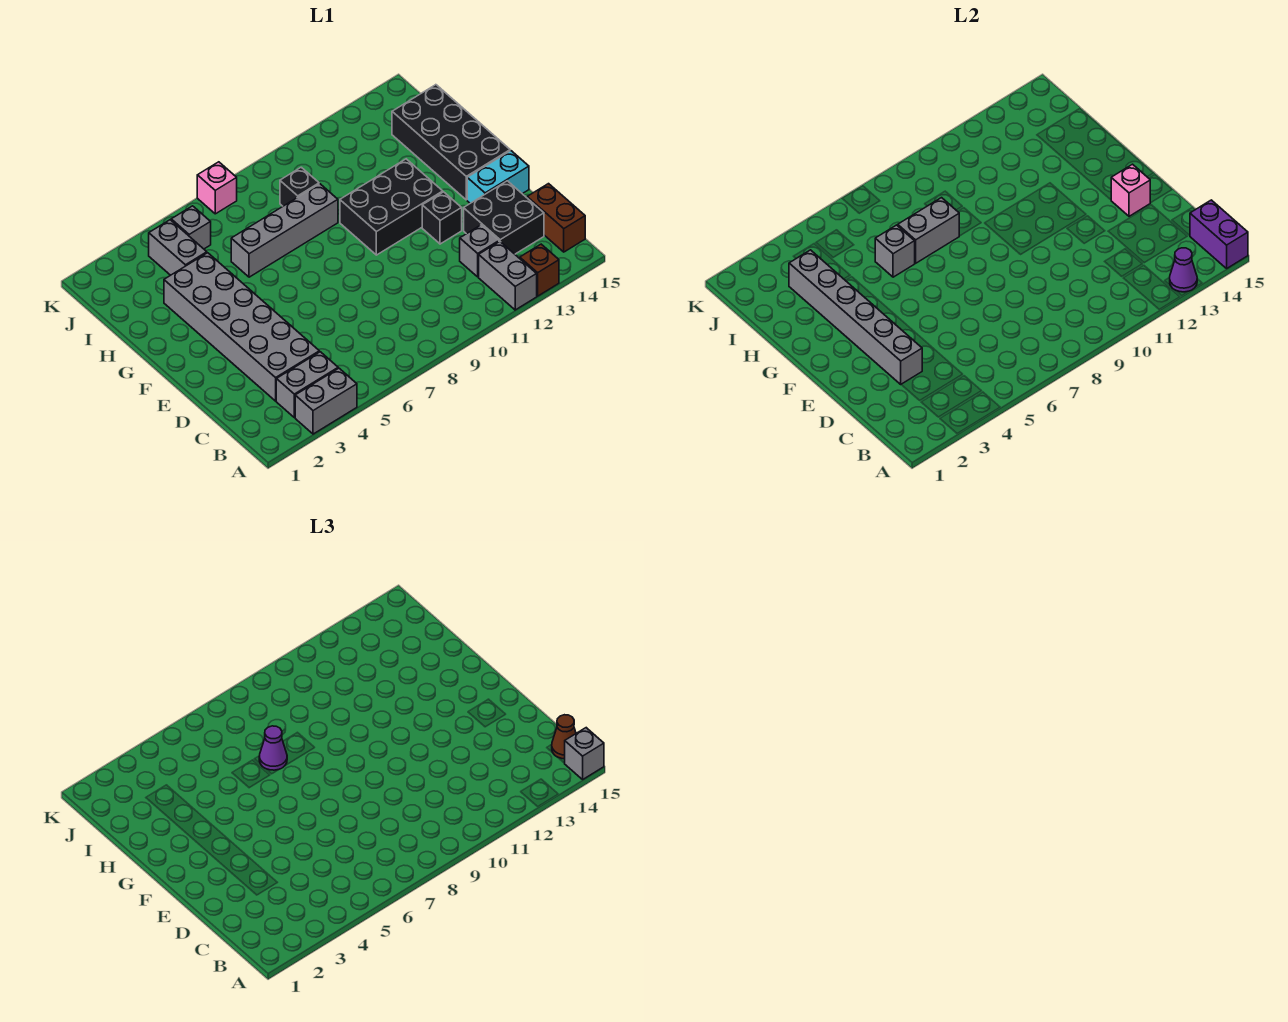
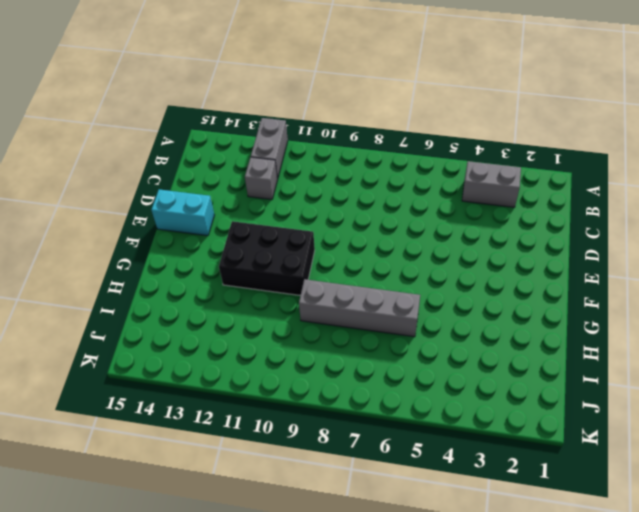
none -> grey 1x2 brick [295,368,357,434]
none -> brown 1x1 brick [520,244,559,296]
none -> brown 1x2 brick [527,184,585,252]

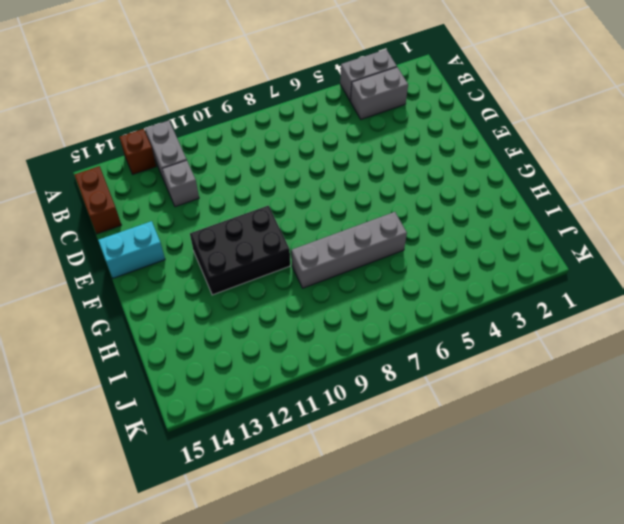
none -> grey 2x6 brick [164,253,319,401]
none -> black 2x2 brick [464,181,544,254]
none -> black 1x1 brick [422,192,462,244]

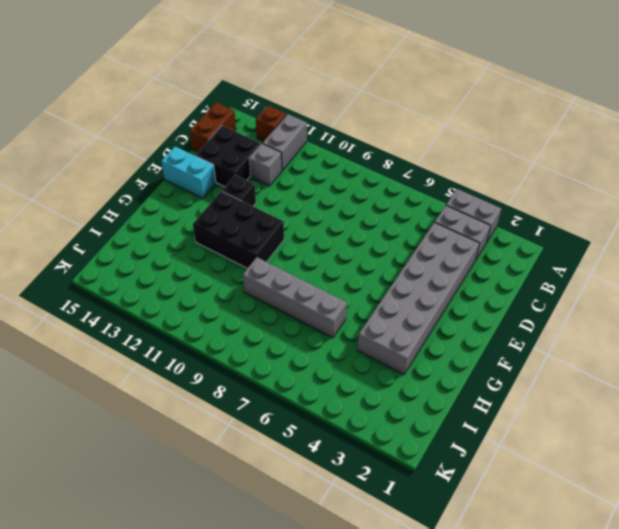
none -> black 2x4 brick [392,85,510,200]
none -> grey 1x2 brick [149,220,207,275]
none -> black 1x1 brick [280,167,319,206]

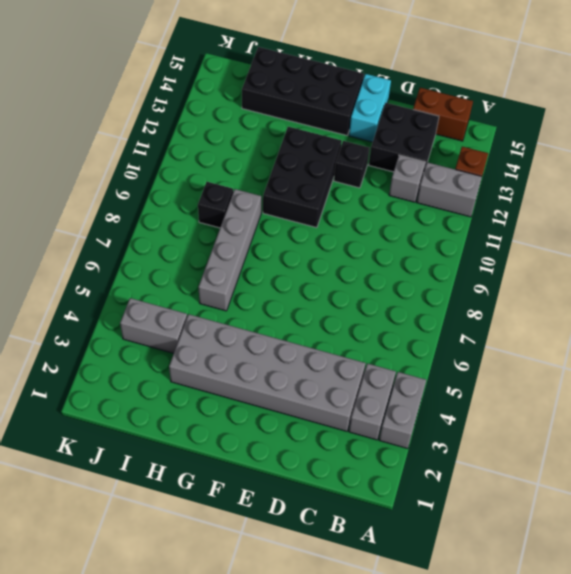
none -> grey 1x1 brick [171,206,211,249]
none -> pink 1x1 brick [197,162,237,214]
none -> purple 1x1 cone [1170,248,1197,292]

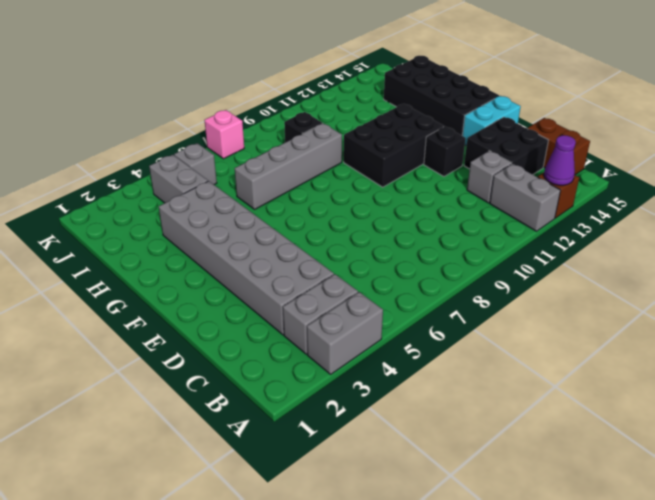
none -> purple 1x2 brick [1190,200,1248,268]
none -> grey 1x6 brick [789,250,922,384]
none -> pink 1x1 brick [1111,164,1150,216]

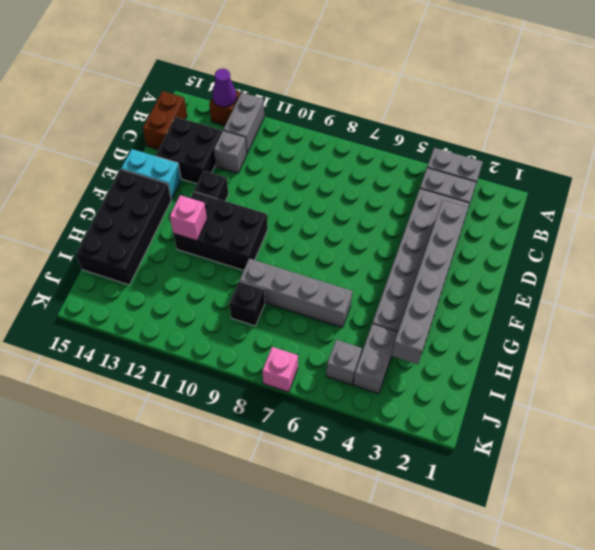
pink 1x1 brick [170,195,207,241] -> pink 1x1 brick moved to [1111,164,1150,216]
none -> purple 1x2 brick [1190,200,1248,268]
none -> grey 1x1 brick [875,225,915,277]
none -> grey 1x2 brick [898,198,959,263]

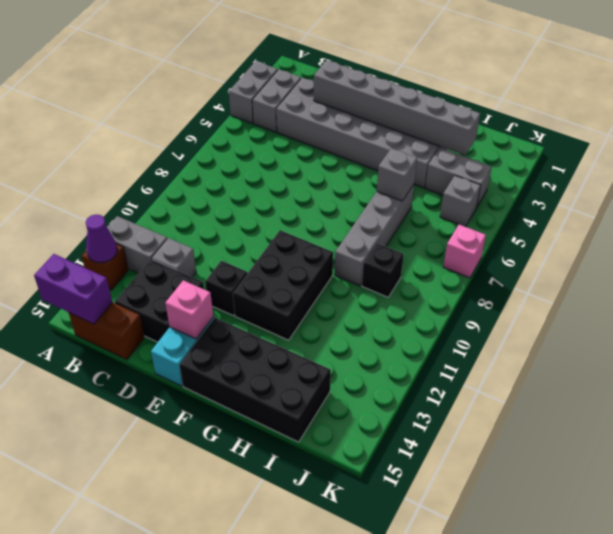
none -> grey 1x2 brick [898,198,959,263]
none -> grey 1x1 brick [565,728,604,779]
none -> brown 1x1 cone [552,715,576,759]

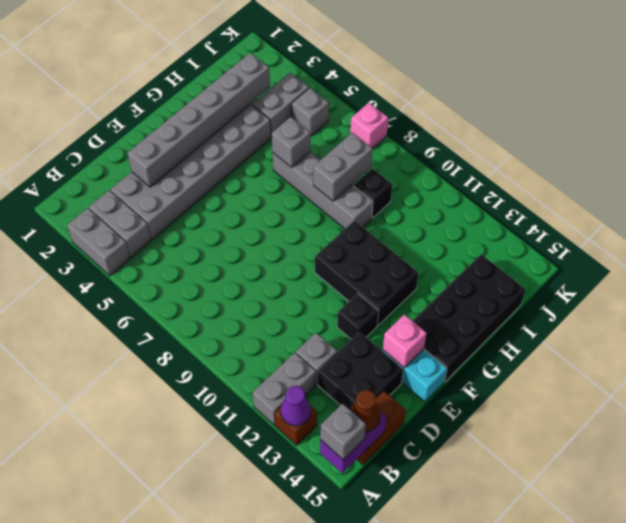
grey 1x2 brick [313,133,373,201] -> grey 1x2 brick turned to [898,198,959,263]
none -> purple 1x1 cone [259,726,287,770]

